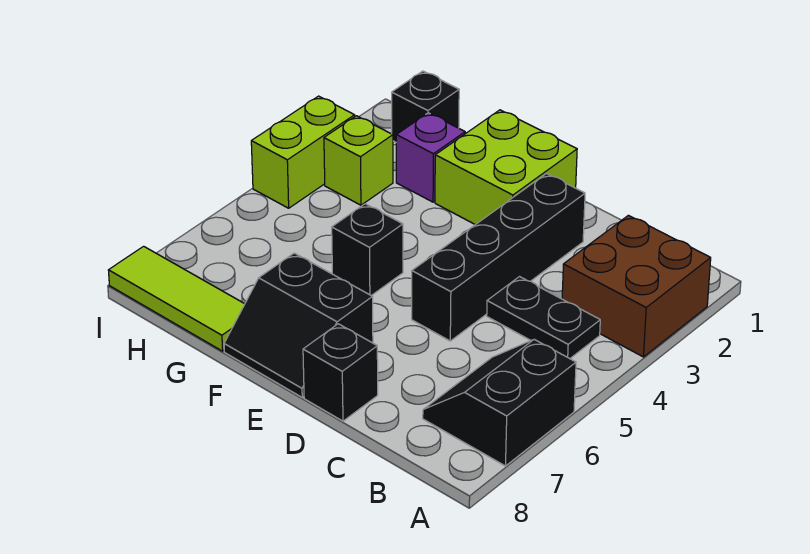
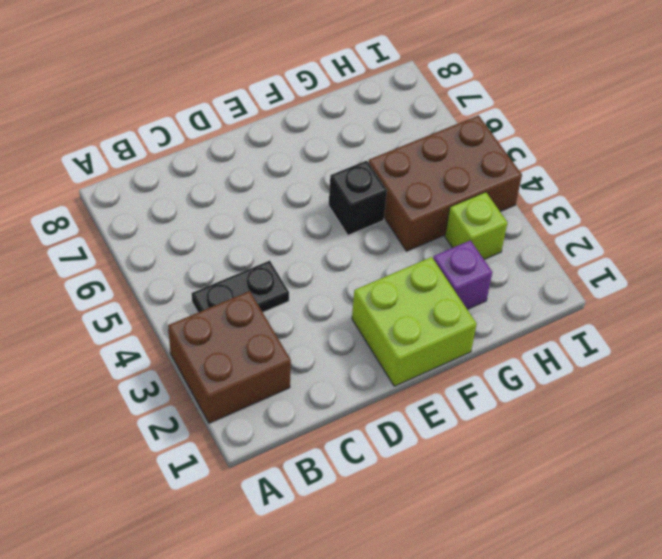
brown 2x3 brick [368,115,522,251] -> lime 1x2 brick [251,96,355,208]
none -> black 2x2 slope [423,339,576,466]
none -> black 1x4 brick [412,174,585,341]
none -> black 1x1 brick [303,324,378,421]

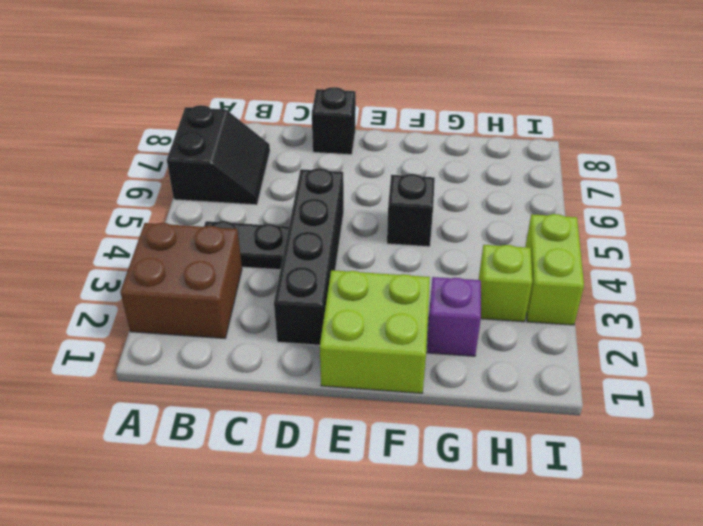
none -> black 2x2 slope [224,253,373,397]
none -> lime 1x3 tile [108,246,245,351]
none -> black 1x1 brick [392,71,459,142]

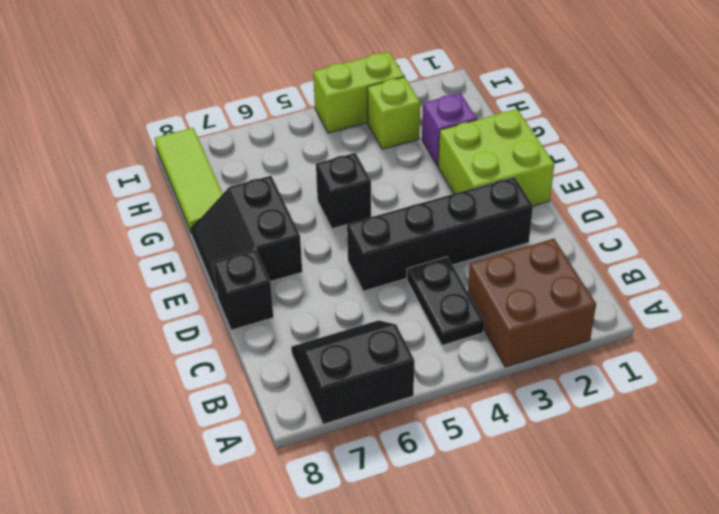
none -> black 1x1 brick [392,71,459,142]

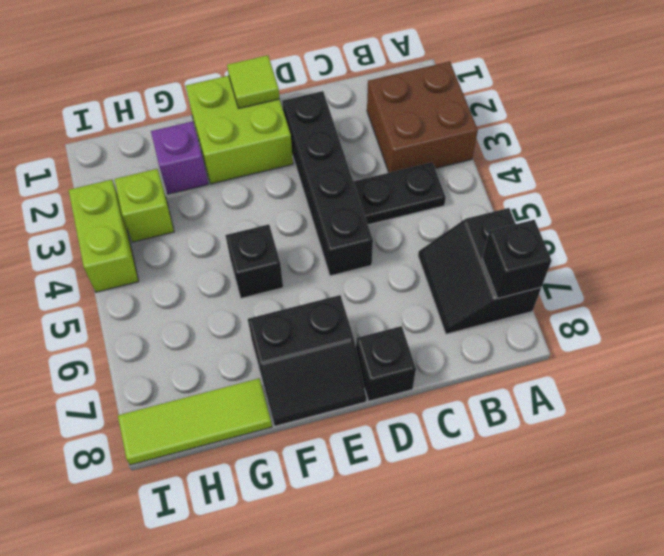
black 1x1 brick [482,220,552,298] -> black 1x1 brick moved to [392,71,459,142]
lime 1x1 tile [227,55,280,108] -> none

